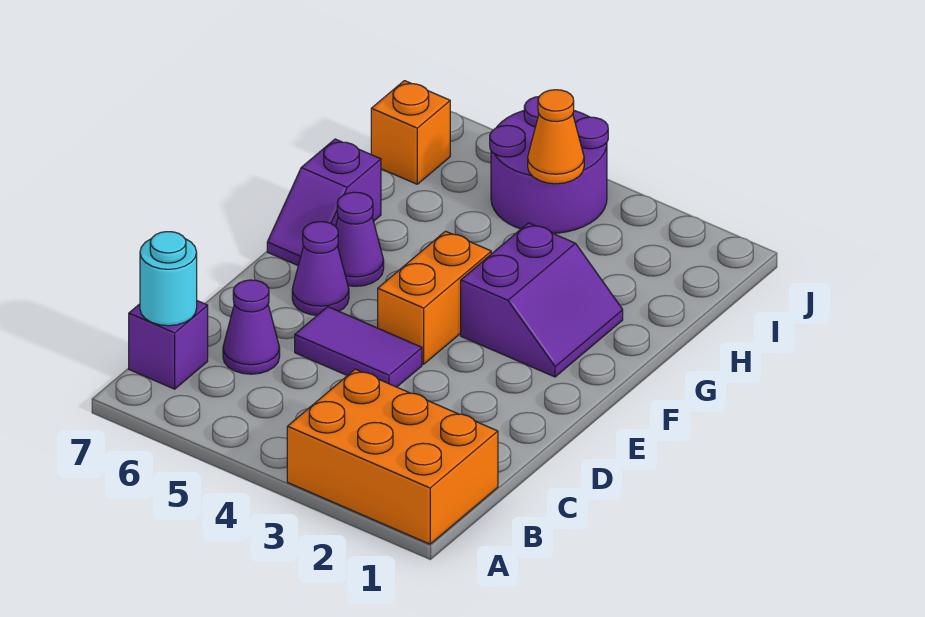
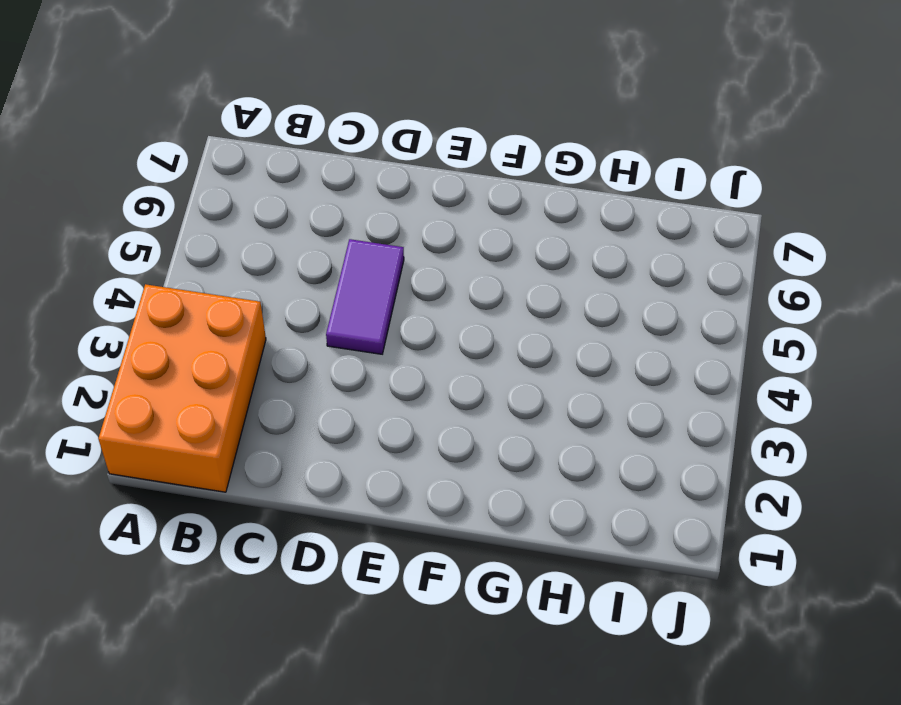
none -> purple 1x1 brick [129,301,208,389]
none -> purple 1x1 cone [223,280,280,374]
none -> orange 1x2 brick [378,231,491,364]

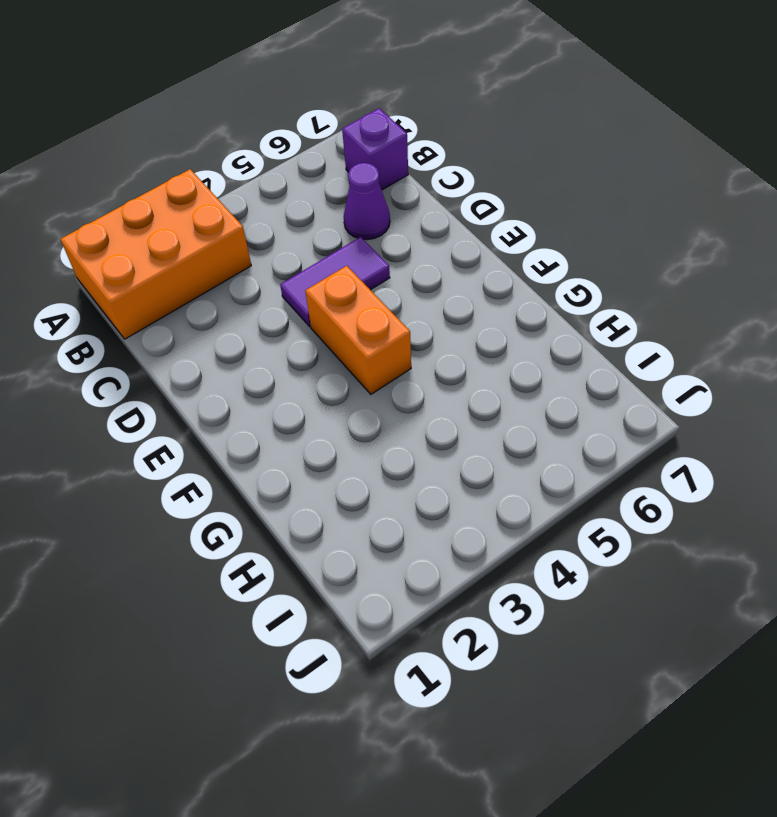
none -> purple 1x1 cone [292,222,349,315]
none -> purple 2x2 slope [461,223,623,377]
none -> purple 1x1 cone [336,192,384,286]

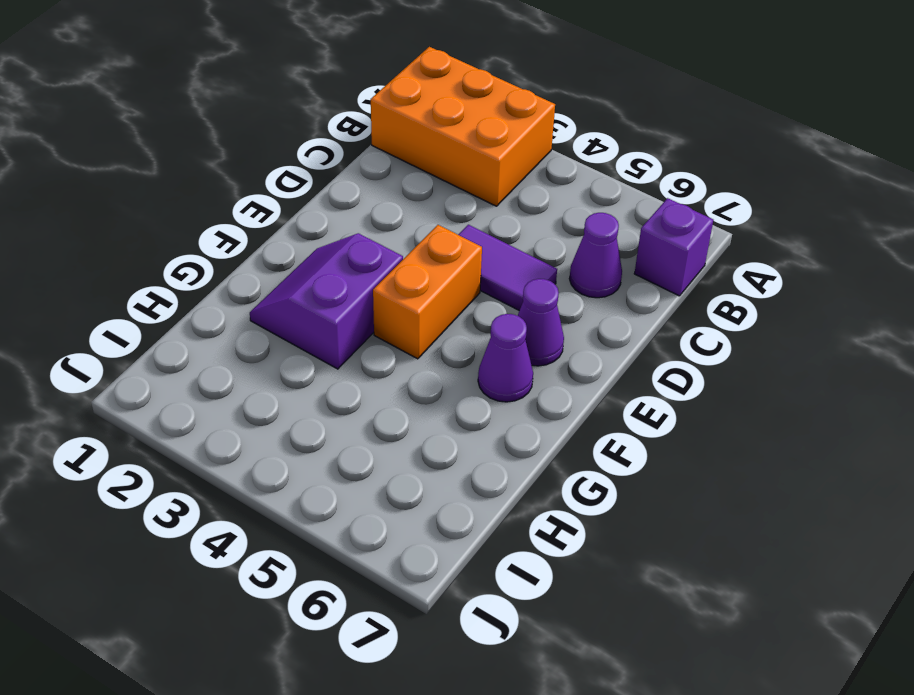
none -> purple 1x2 slope [267,139,381,265]
none -> purple 2x2 round brick [490,97,608,233]
none -> orange 1x1 brick [371,81,450,184]

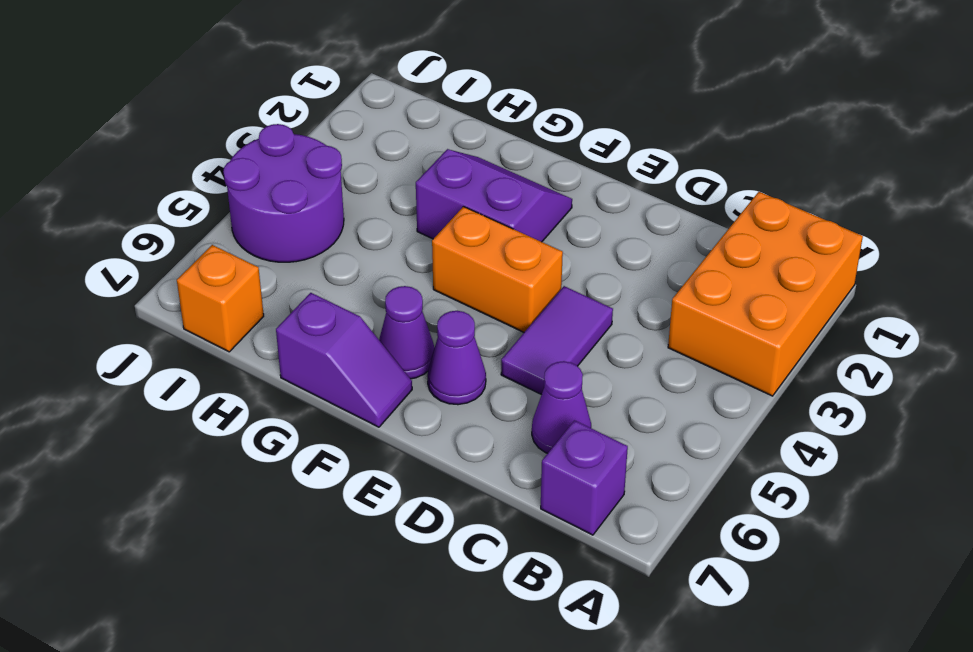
none -> cyan 1x1 round brick [140,232,197,326]
none -> orange 1x1 cone [528,90,584,184]

